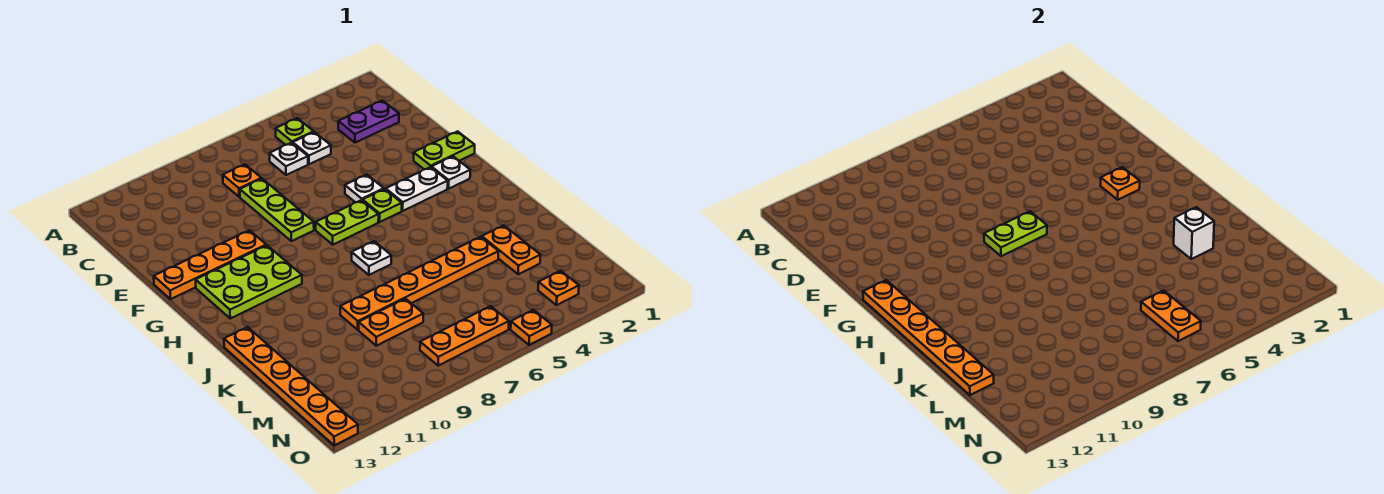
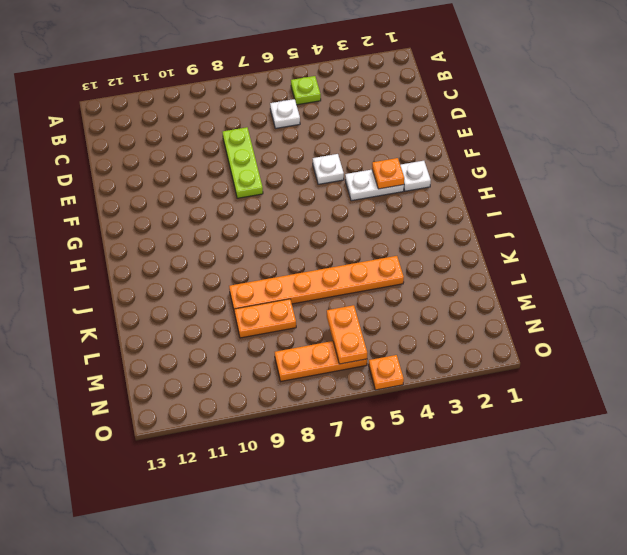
none -> purple 1x2 plate [338,101,399,143]
none -> white 1x1 plate [293,132,331,164]
none -> orange 1x1 plate [223,165,261,197]

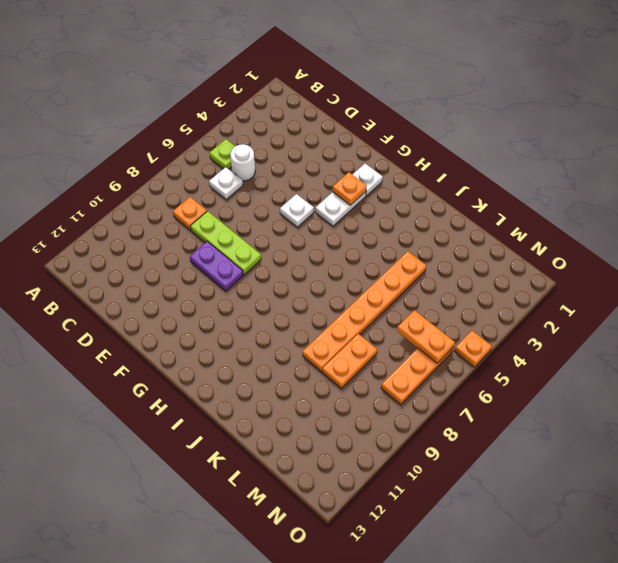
white 1x1 round brick [230,144,255,181] -> white 1x1 plate [293,132,331,164]
purple 1x2 plate [190,241,243,291] -> purple 1x2 plate turned to [338,101,399,143]
none -> lime 1x2 plate [414,131,475,169]
none -> orange 1x4 plate [154,230,266,299]
none -> lime 1x1 plate [363,189,402,222]

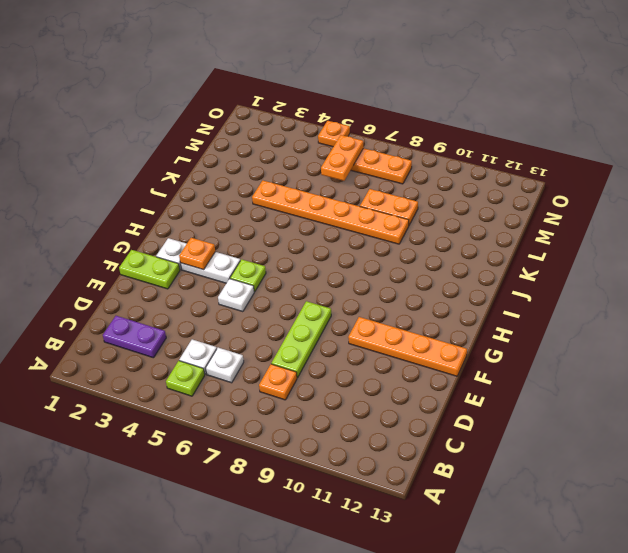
none -> lime 1x2 plate [316,200,379,245]
none -> lime 2x3 plate [196,245,302,318]
none -> white 1x1 plate [352,241,391,275]

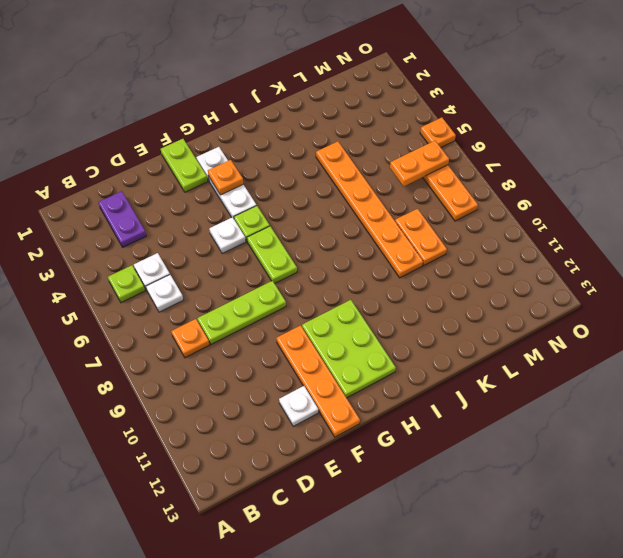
white 1x1 plate [279,386,318,426] -> white 1x1 plate moved to [352,241,391,275]
none -> orange 1x6 plate [224,327,358,445]
none -> orange 1x2 plate [482,225,540,274]
none -> orange 1x1 plate [538,271,579,305]

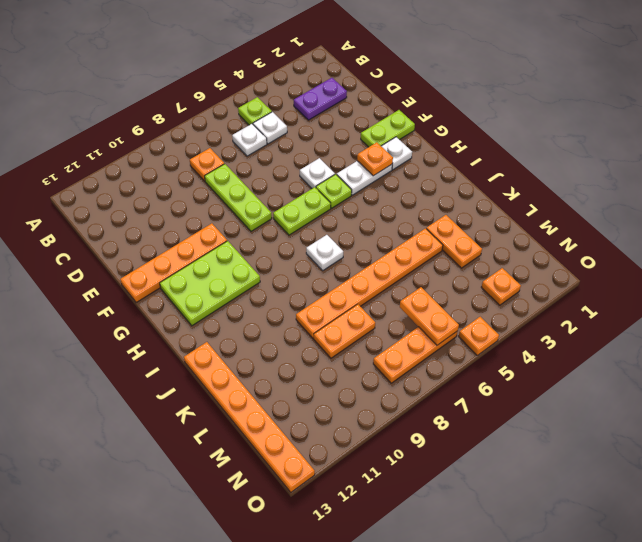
none -> lime 1x2 plate [984,211,1047,256]
none -> orange 1x6 plate [863,280,994,395]
none -> white 1x1 brick [1174,207,1214,259]

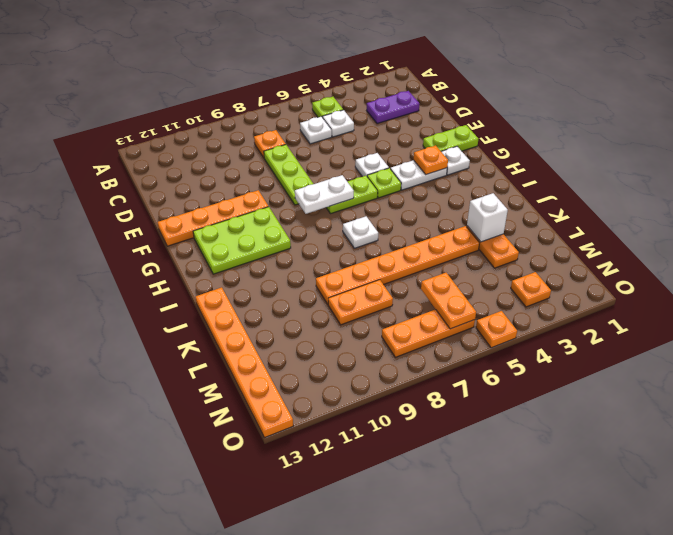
white 1x2 plate [295,175,354,214] -> lime 1x2 plate [984,211,1047,256]
none -> orange 1x6 plate [863,280,994,395]

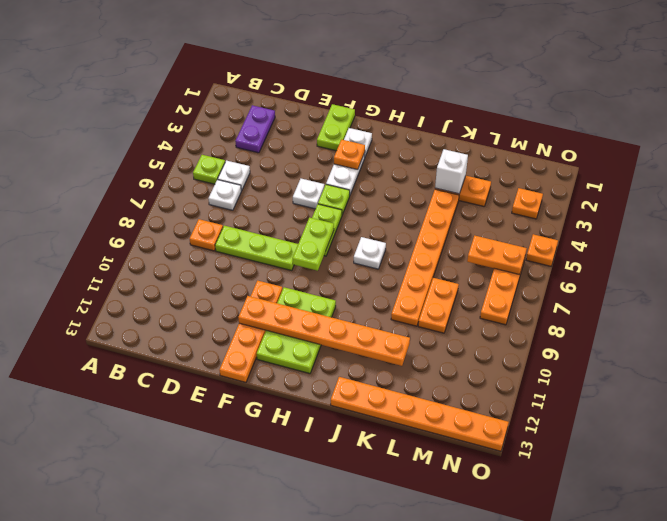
orange 1x6 plate [238,296,410,366] -> orange 1x6 plate moved to [863,280,994,395]

